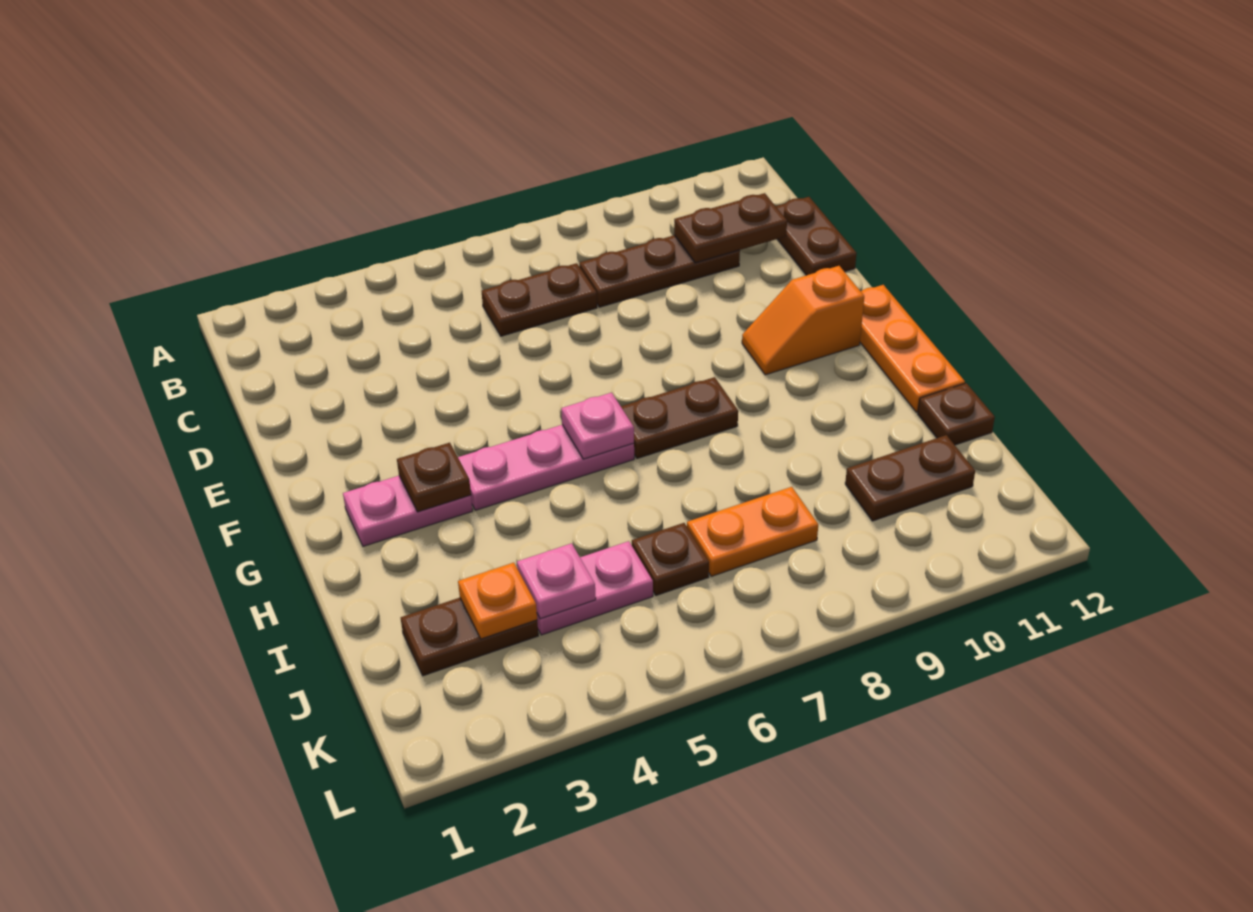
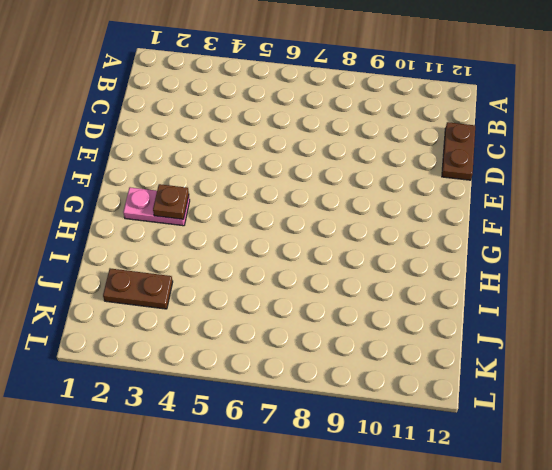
none -> brown 1x2 plate [482,263,597,336]
none -> brown 1x3 plate [579,235,740,307]
none -> orange 1x2 slope [742,266,864,375]

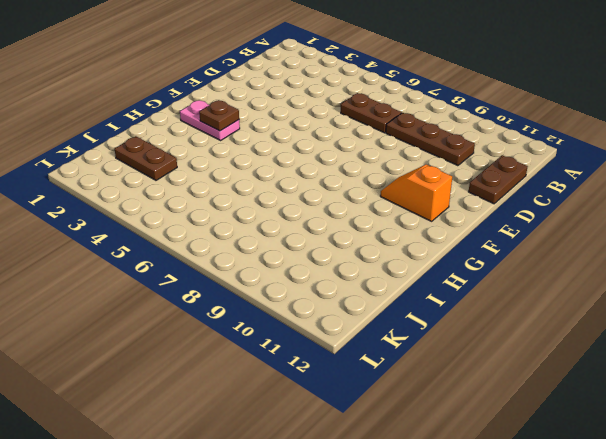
none -> orange 1x3 plate [860,285,965,412]
none -> pink 1x3 plate [458,425,634,510]
none -> brown 1x2 plate [621,377,738,458]

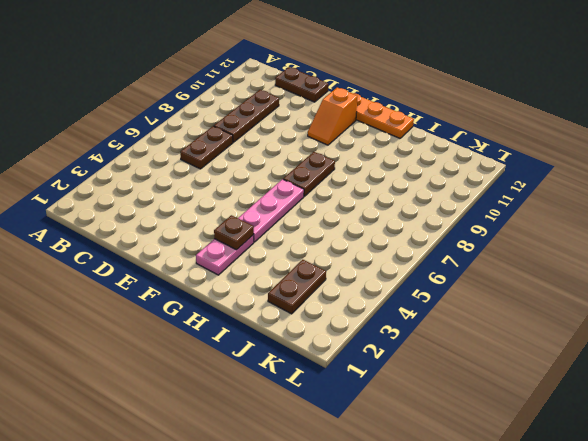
none -> brown 1x1 plate [918,383,995,445]
none -> pink 1x2 plate [537,541,653,635]
none -> brown 1x1 plate [632,523,709,595]

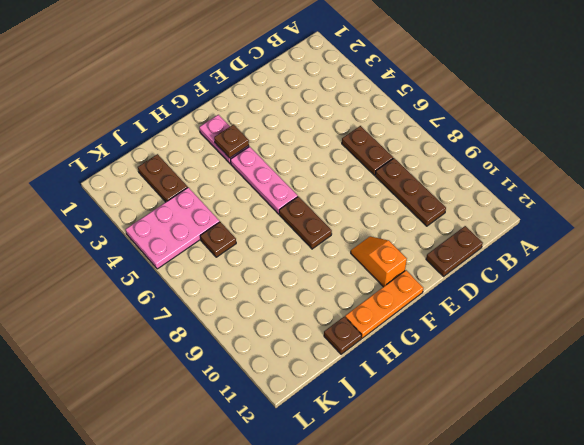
pink 2x3 plate [126,187,220,269] -> pink 1x2 plate [537,541,653,635]
none -> orange 1x2 plate [687,487,818,576]
none -> brown 1x2 plate [845,435,975,521]
none -> brown 1x2 plate [674,193,787,263]

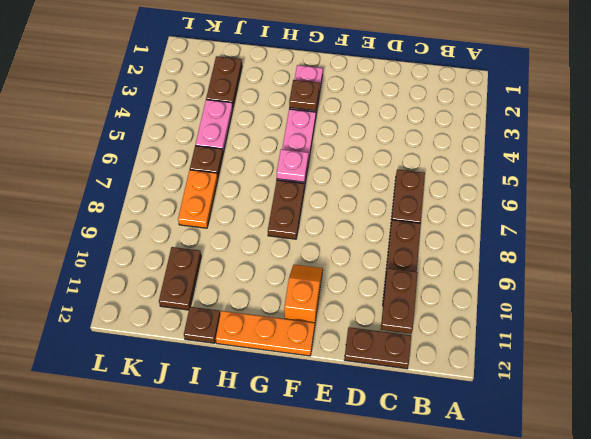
none -> orange 1x1 plate [458,563,537,639]
none -> pink 1x1 plate [517,543,596,619]

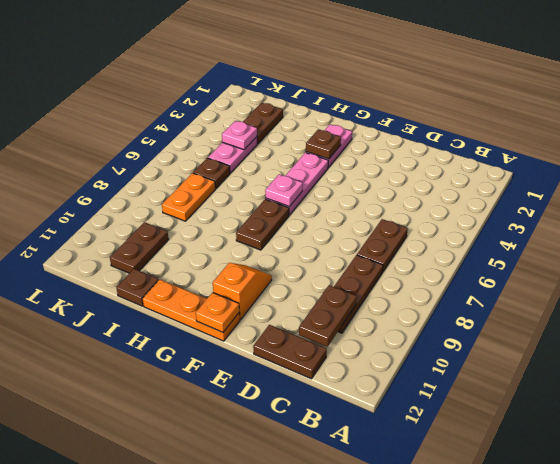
orange 1x1 plate [196,293,239,332] -> orange 1x1 plate moved to [458,563,537,639]

